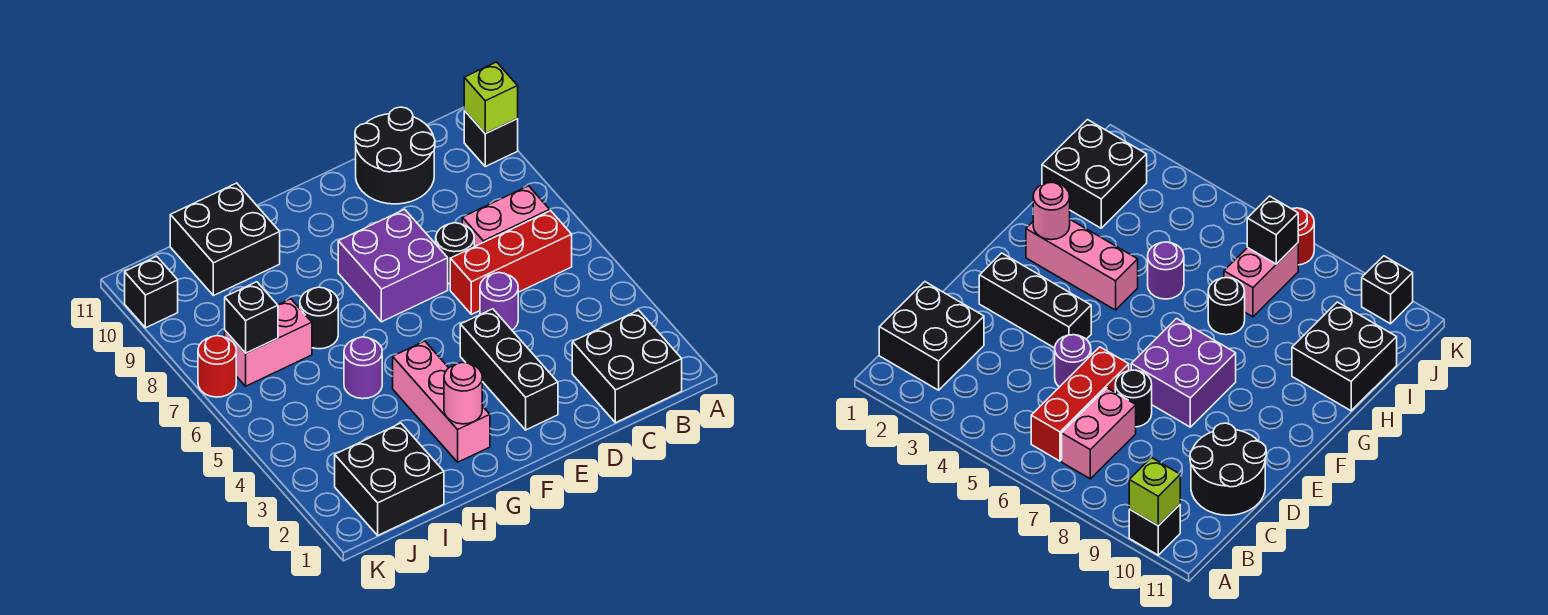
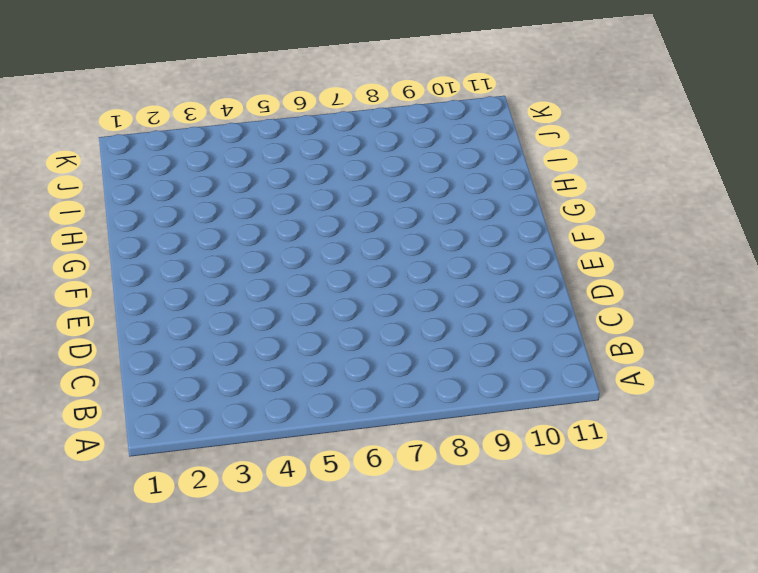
none -> black 1x1 brick [464,111,518,166]
none -> black 2x2 brick [572,310,682,423]
none -> red 1x3 brick [450,211,572,314]

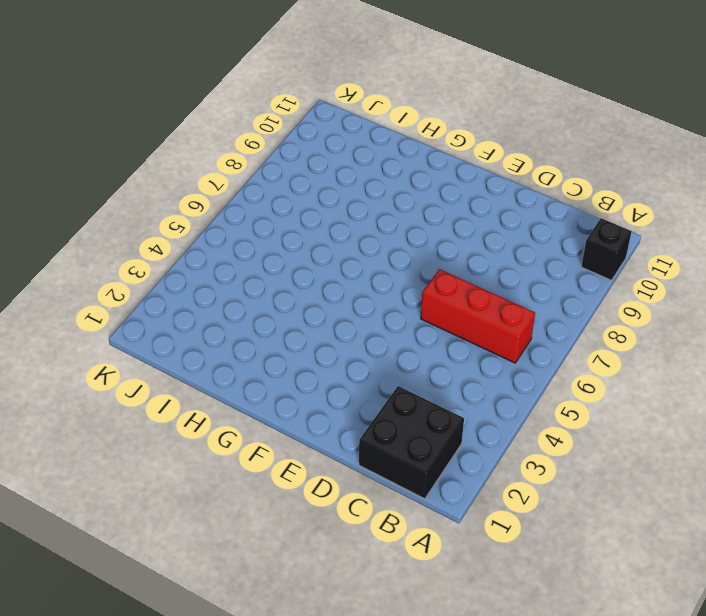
none -> pink 1x2 brick [462,186,550,247]
none -> black 2x2 round brick [355,107,435,204]
none -> purple 1x1 round brick [480,273,518,330]

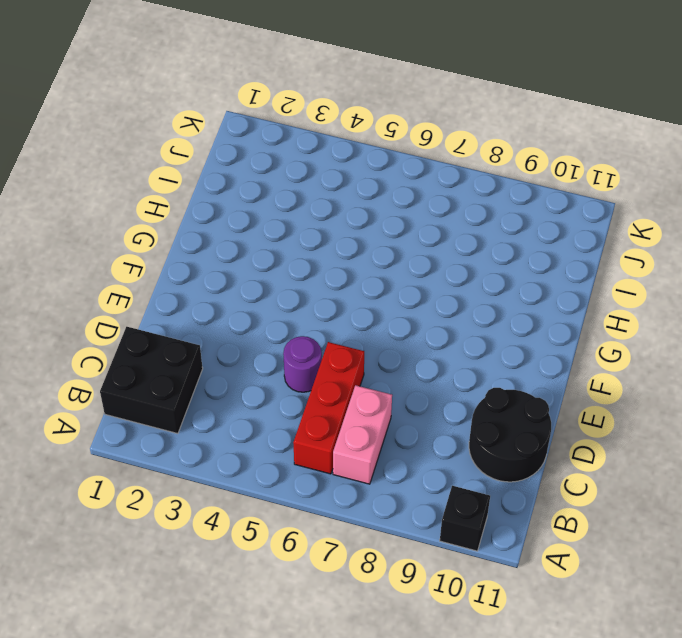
none -> black 1x1 round brick [436,223,474,284]
none -> black 1x3 brick [460,309,558,430]
none -> purple 2x2 brick [338,209,448,322]

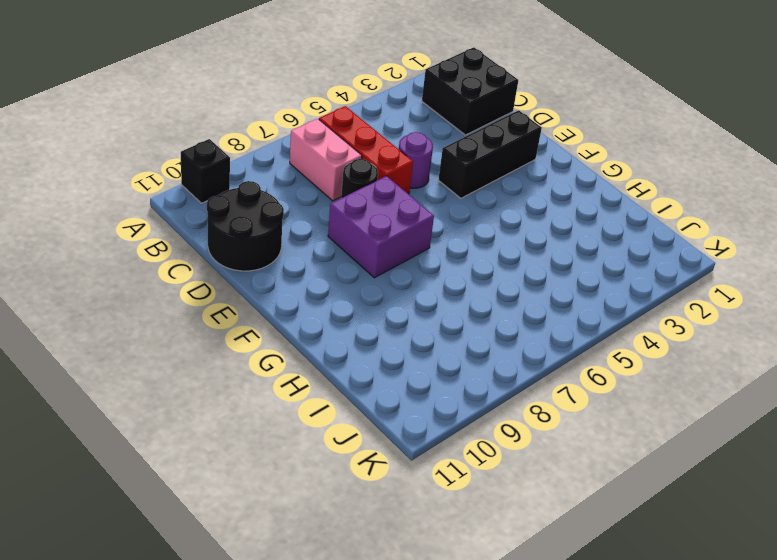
none -> pink 1x3 brick [393,341,490,462]
none -> purple 1x1 round brick [344,337,382,399]
none -> black 1x1 round brick [300,287,338,349]

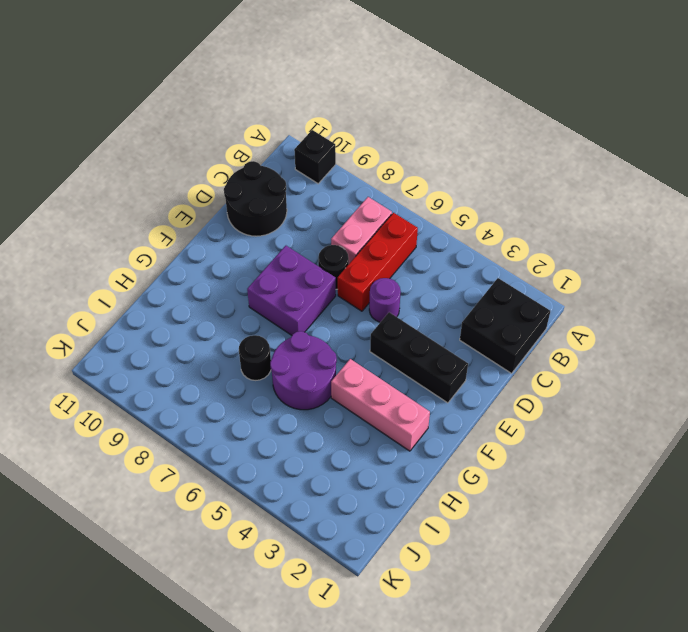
purple 2x2 round brick [270,331,337,410] -> purple 1x1 round brick [344,337,382,399]
none -> black 2x2 brick [170,183,280,296]
none -> black 2x2 brick [335,423,444,535]
none -> pink 1x2 brick [225,299,312,386]

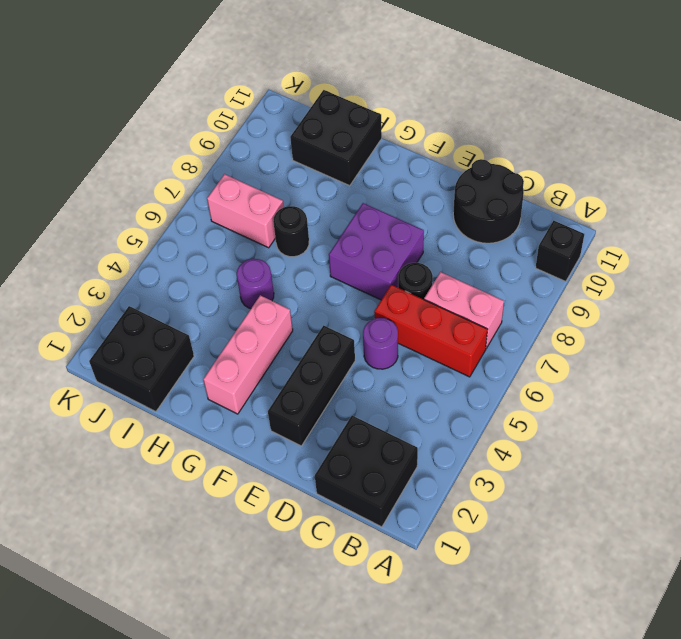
none -> red 1x1 round brick [198,336,236,397]
none -> black 1x1 brick [125,256,178,328]
none -> lime 1x1 brick [464,62,518,134]

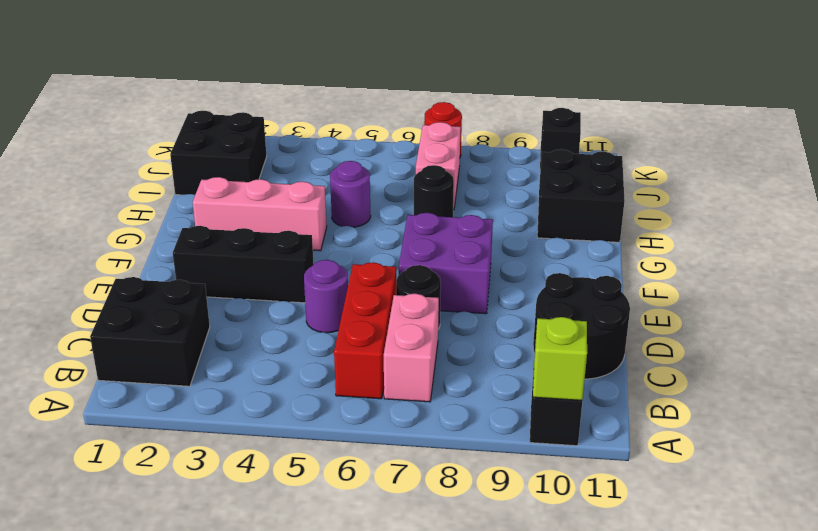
none -> pink 1x1 round brick [444,362,482,424]
none -> black 1x1 brick [225,282,278,353]

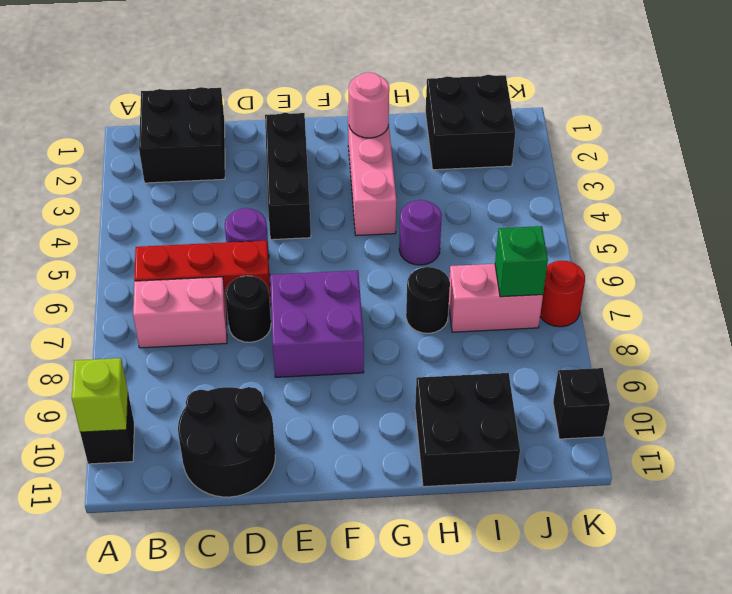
green 1x1 brick [495,226,548,297] -> black 1x1 brick [225,282,278,353]

